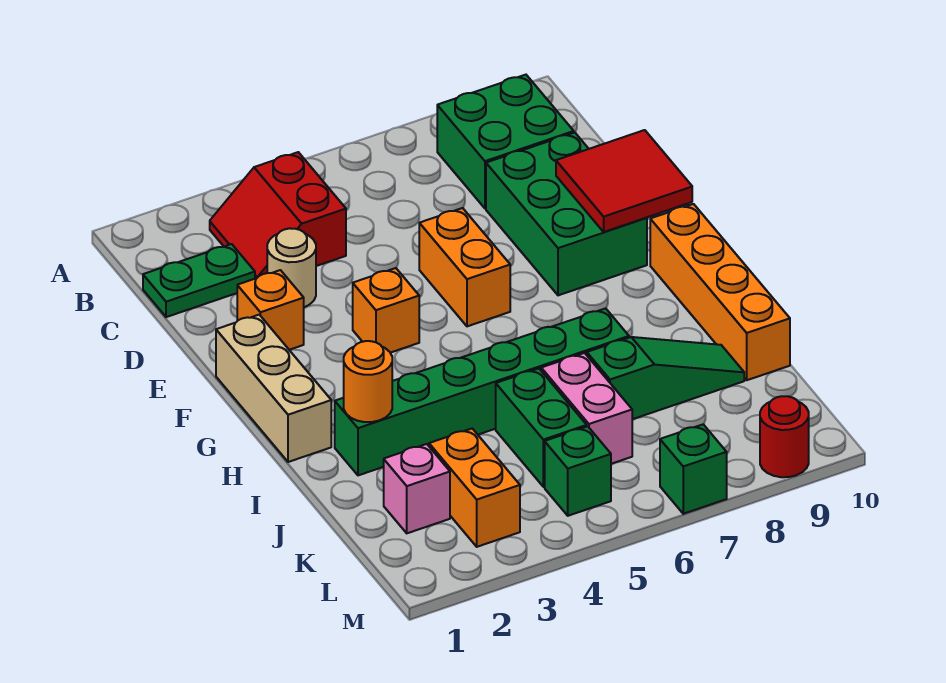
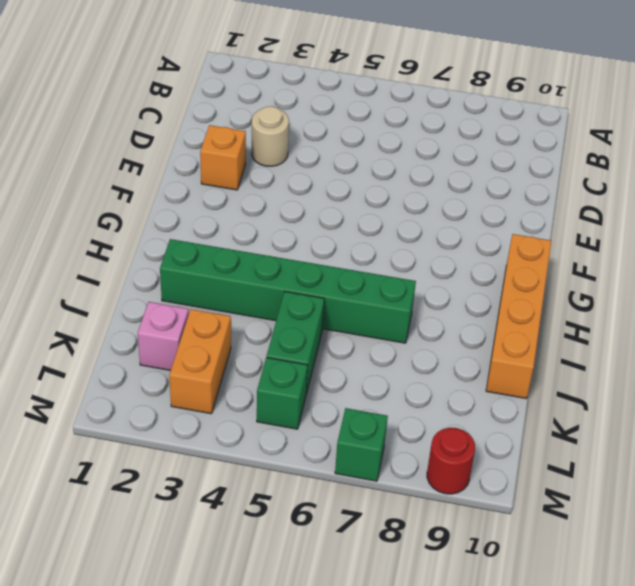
none -> red 2x2 slope [210,152,346,279]
none -> green 2x2 brick [437,75,574,208]
none -> green 1x2 plate [143,244,255,317]

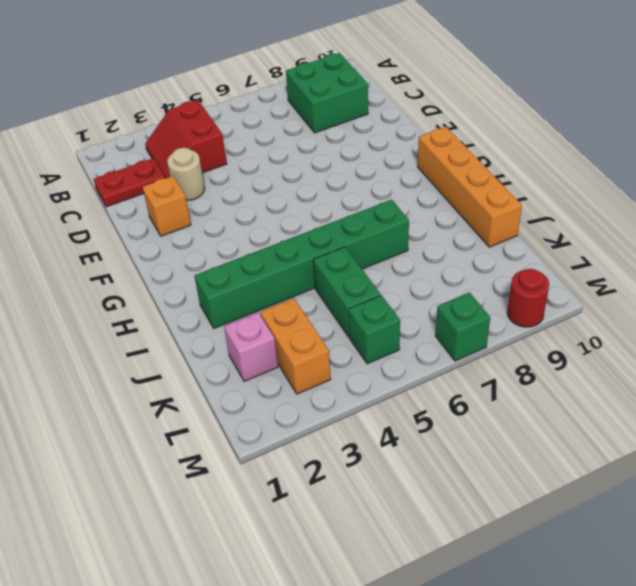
red 1x2 plate [94,158,165,207] -> green 1x2 plate [143,244,255,317]
none -> green 2x3 brick [486,133,647,295]
none -> orange 1x2 brick [419,208,510,326]
none -> tan 1x3 brick [216,315,331,462]

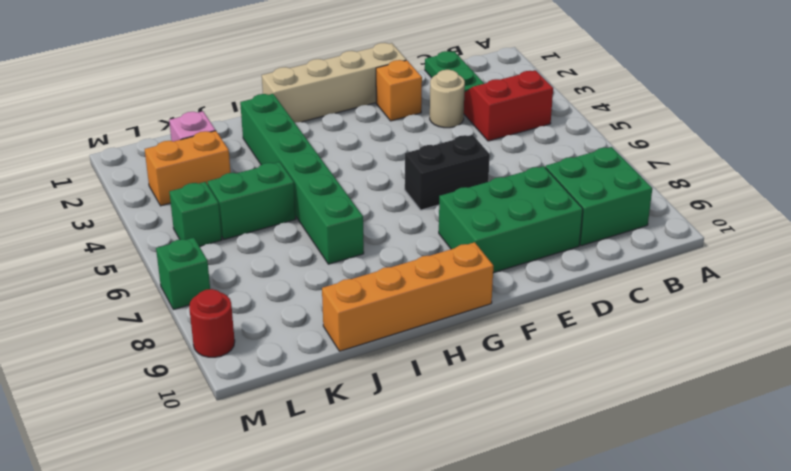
tan 1x4 brick [262,43,406,123] -> tan 1x3 brick [216,315,331,462]
black 1x2 brick [405,135,490,210] -> orange 1x2 brick [419,208,510,326]
none -> orange 1x1 brick [353,268,419,353]
none -> pink 1x2 brick [541,353,632,464]
none -> green 1x3 slope [587,337,744,419]

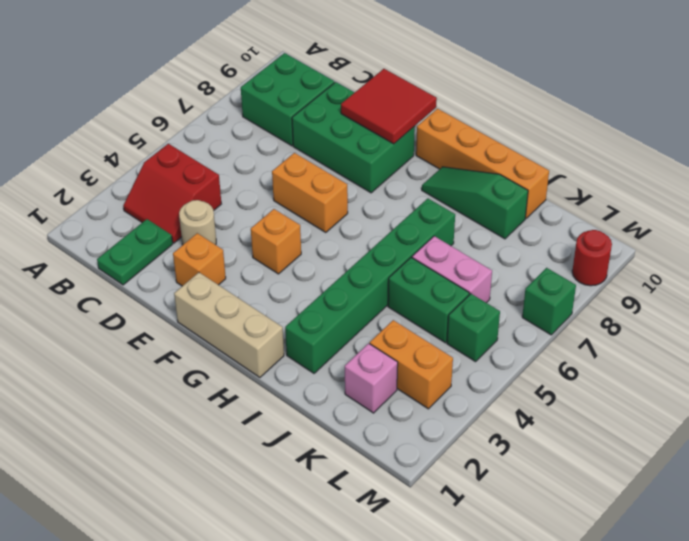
green 1x3 slope [422,167,528,239] -> green 1x3 slope turned to [587,337,744,419]
none -> orange 1x1 round brick [344,341,392,422]

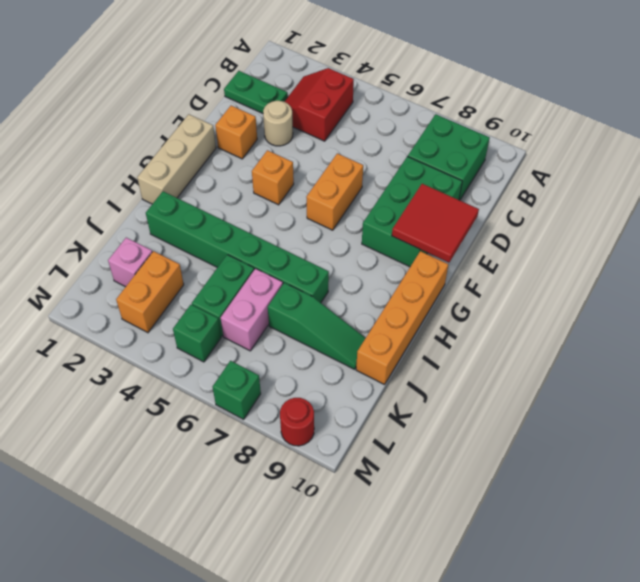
none -> orange 1x1 round brick [344,341,392,422]

